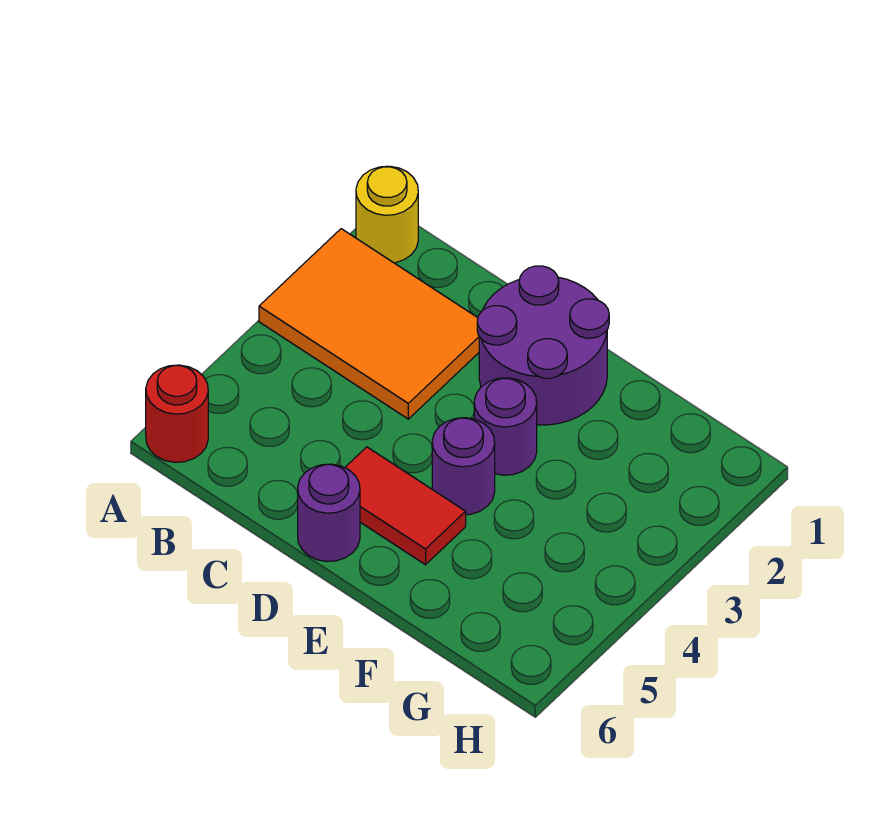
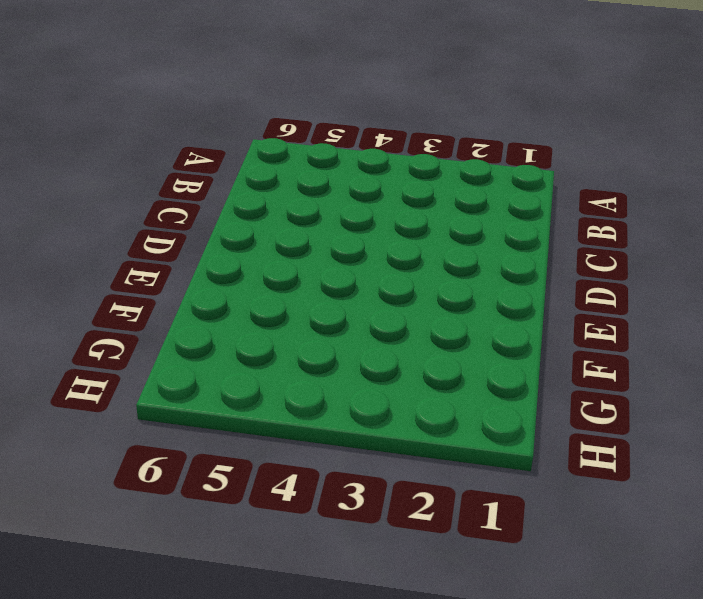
none -> yellow 1x1 round brick [356,166,418,263]
none -> orange 2x3 tile [259,229,479,419]

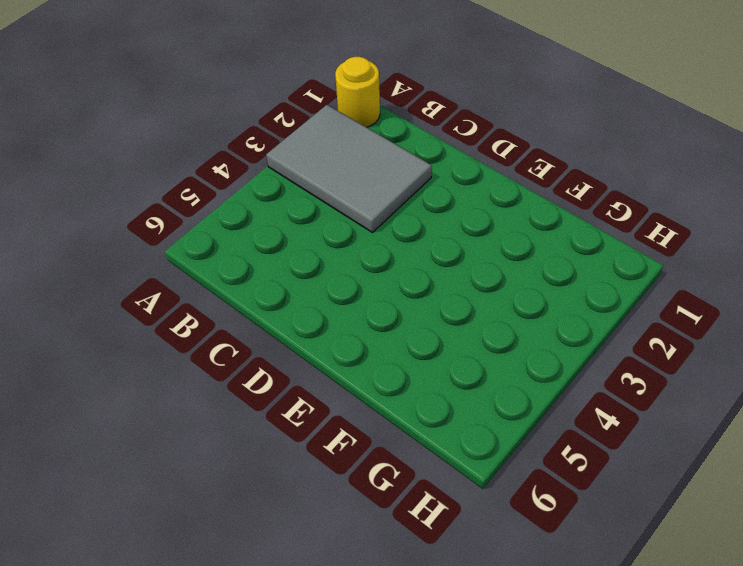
grey 2x3 tile [266,105,432,233] -> orange 2x3 tile [259,229,479,419]
none -> red 1x1 round brick [146,365,208,462]
none -> purple 2x2 round brick [477,266,609,425]

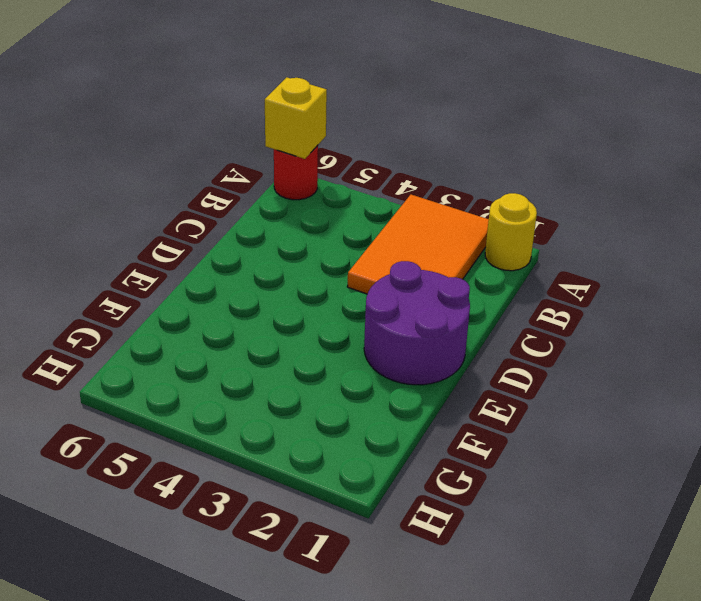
yellow 1x1 brick [265,77,327,159] -> none
none -> red 1x2 tile [345,447,466,565]
none -> purple 1x1 round brick [298,464,360,561]

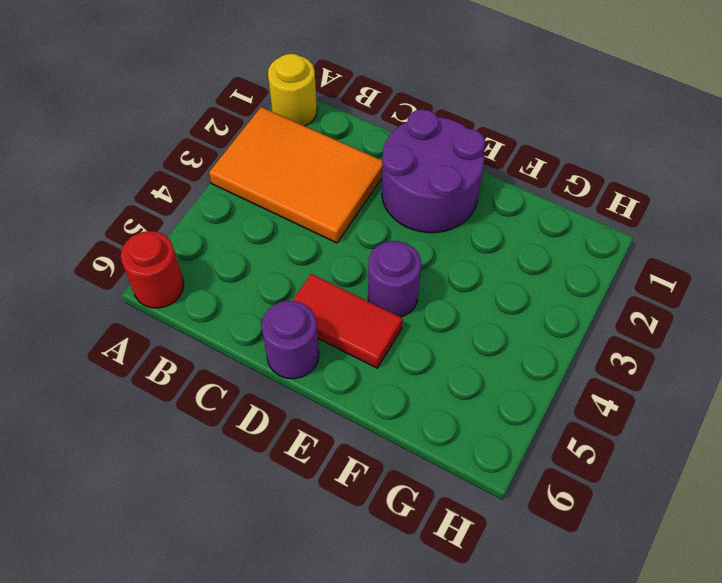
none -> purple 1x1 round brick [474,378,537,475]

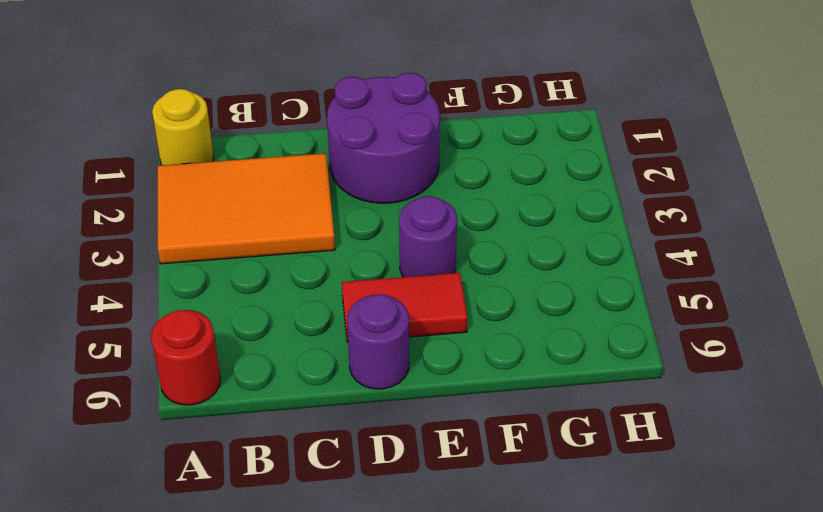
none -> purple 1x1 round brick [474,378,537,475]

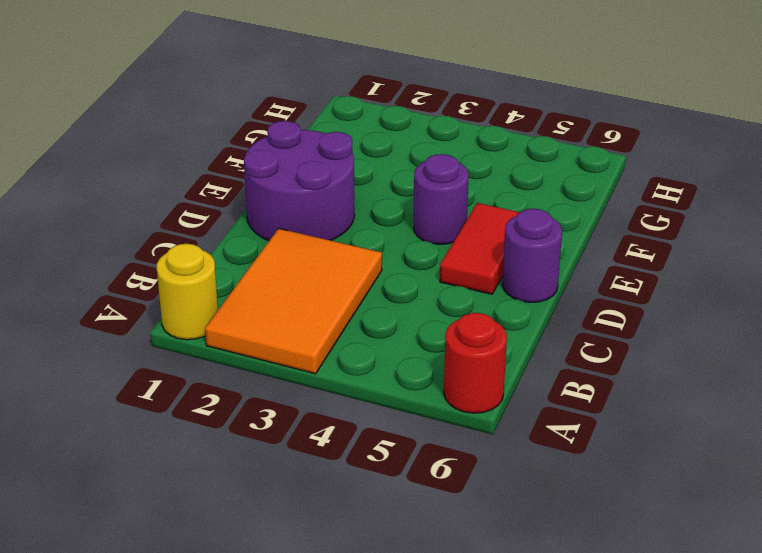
none -> purple 1x1 round brick [474,378,537,475]

